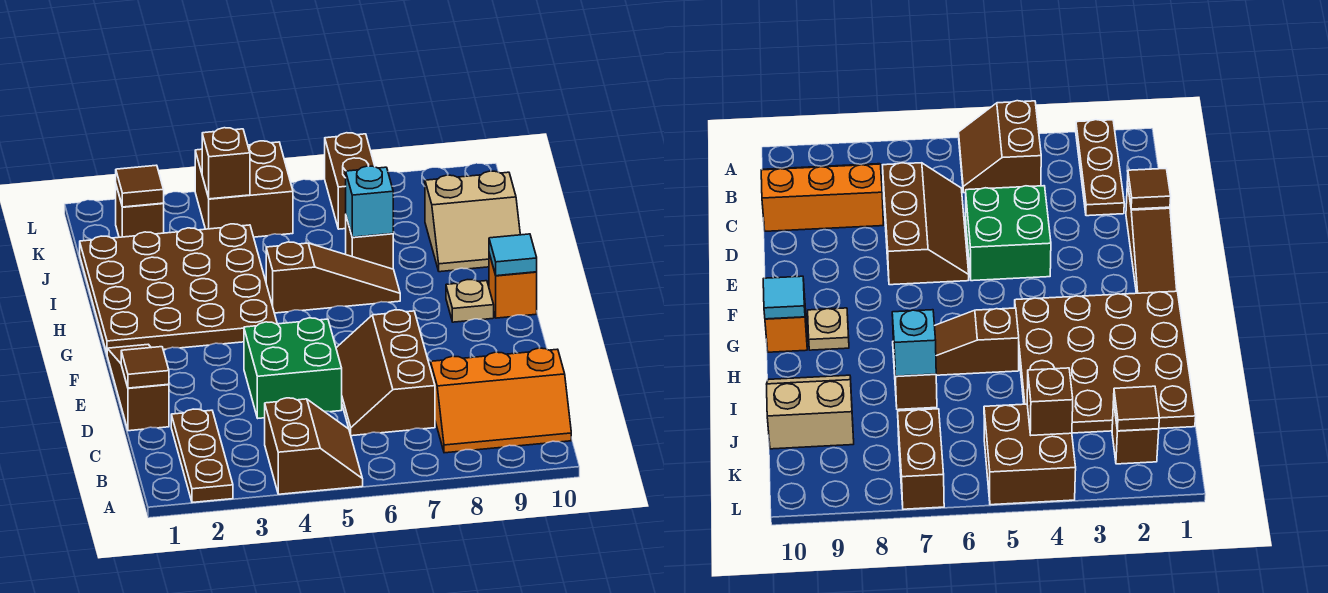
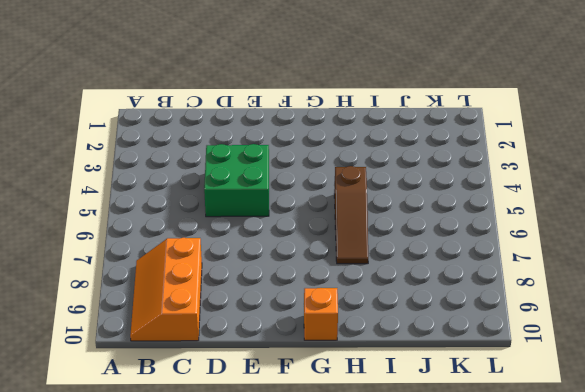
none -> brown 1x3 plate [171,409,233,503]
none -> brown 2x2 slope [265,398,363,494]
none -> brown 2x3 slope [336,310,435,436]

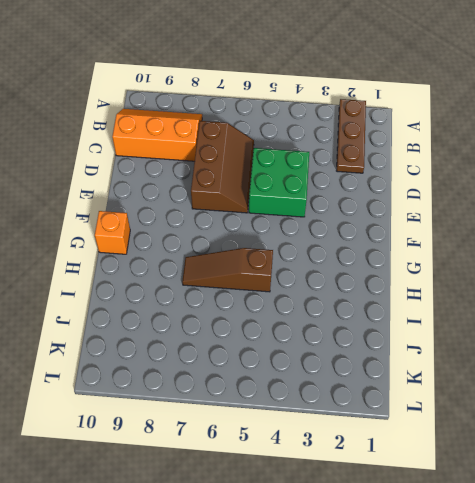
none -> brown 2x2 slope [265,398,363,494]
none -> brown 1x3 slope [107,344,169,431]
none -> brown 4x4 plate [80,224,277,353]

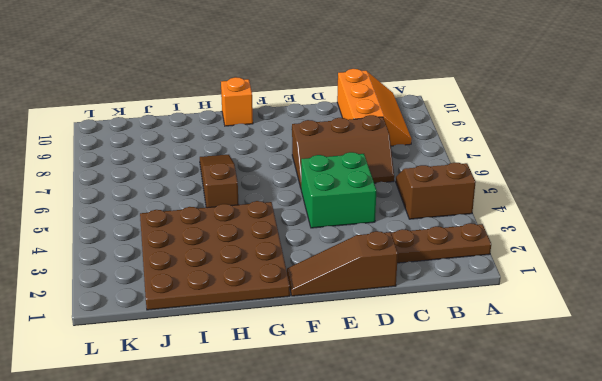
none -> tan 1x1 plate [446,280,494,322]
none -> brown 1x1 brick [346,217,393,269]
none -> tan 2x2 slope [425,171,520,272]

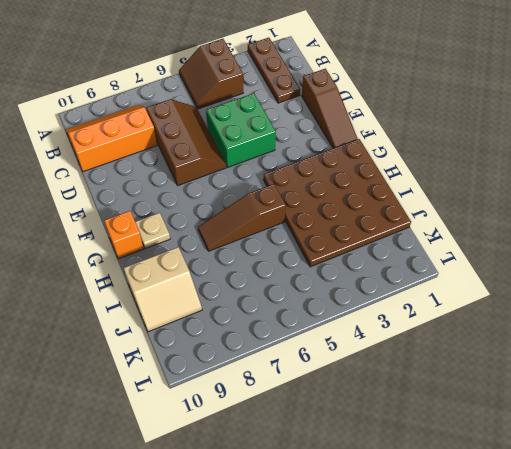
tan 2x2 slope [124,247,202,332] -> tan 2x2 slope turned to [425,171,520,272]
none -> brown 1x1 brick [346,217,393,269]
none -> brown 1x1 brick [116,186,164,237]
none -> brown 2x2 brick [195,141,293,237]

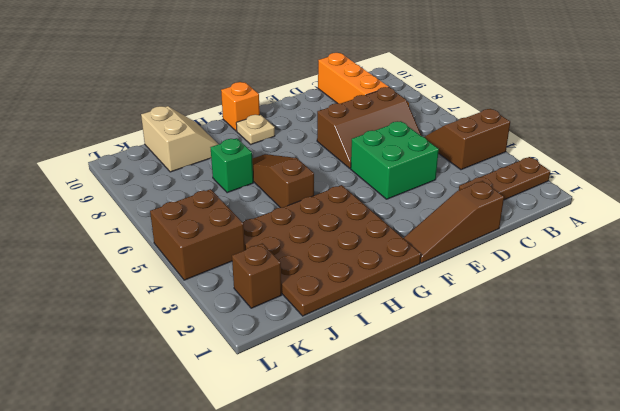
green 1x1 brick [210,138,253,193] -> brown 1x1 brick [346,217,393,269]
none -> brown 1x2 brick [325,133,375,229]
none -> brown 1x1 tile [121,347,169,388]
none -> cyan 1x1 tile [489,234,537,276]

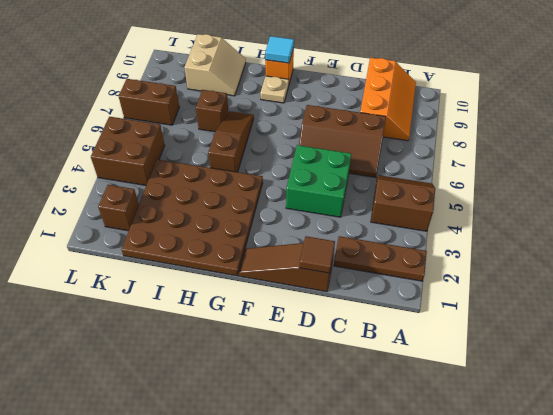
none -> cyan 1x1 brick [346,166,393,237]
none -> brown 1x1 tile [116,165,164,207]
none -> brown 1x1 brick [202,128,250,199]

